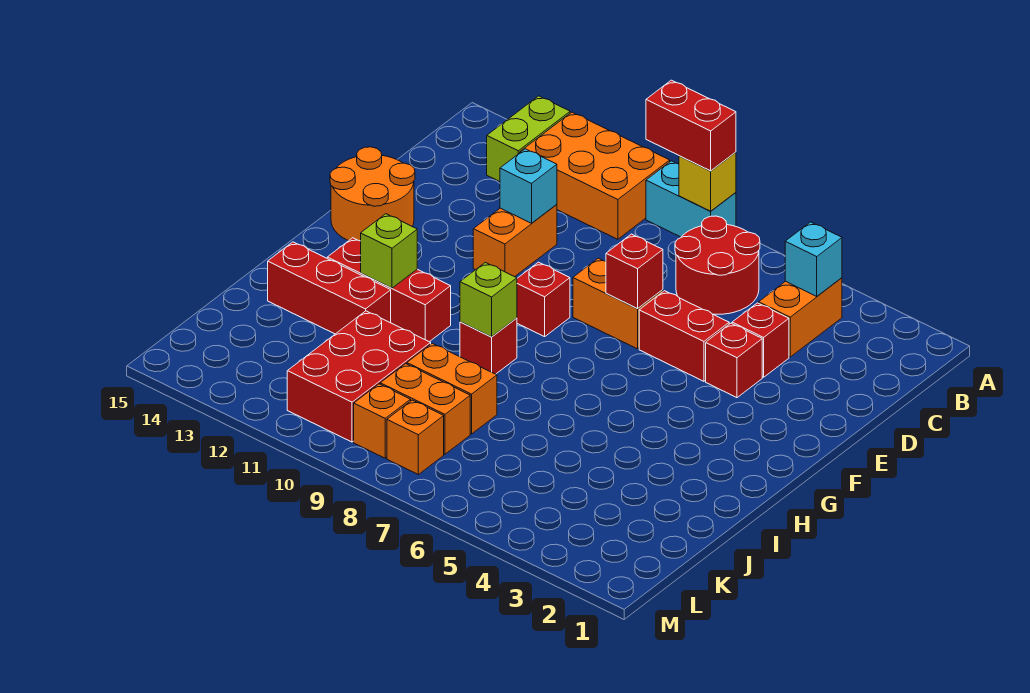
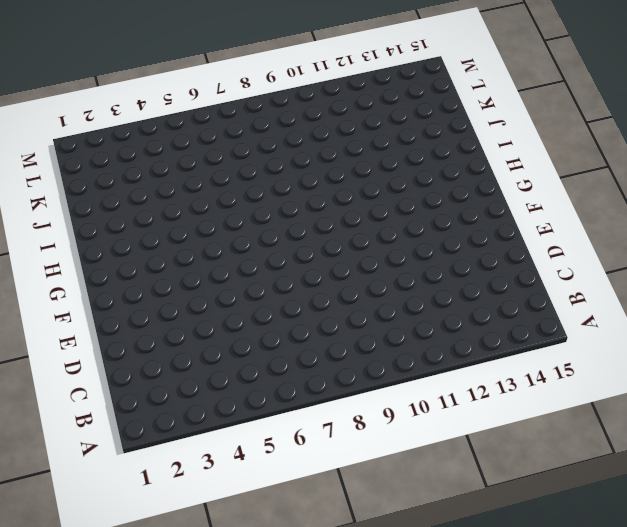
none -> cyan 1x2 brick [646,161,736,237]
none -> orange 2x3 brick [520,112,670,239]
none -> lime 1x2 brick [487,96,570,182]

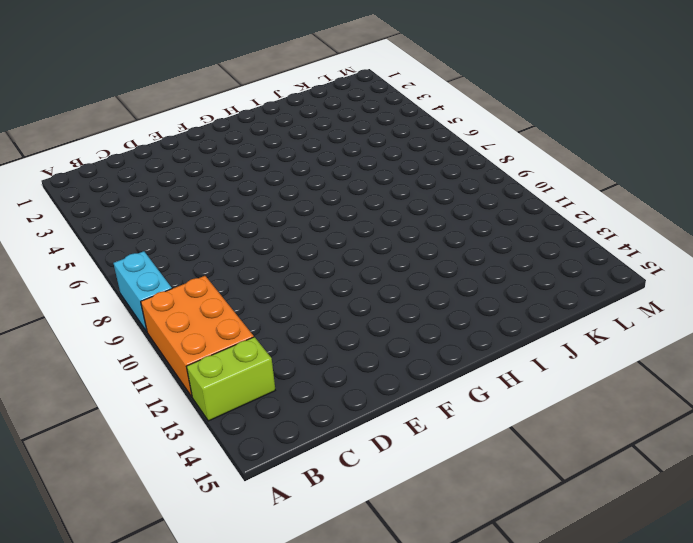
none -> orange 1x2 brick [759,278,842,357]
none -> red 2x2 round brick [675,216,760,314]
none -> red 1x1 brick [732,303,789,377]

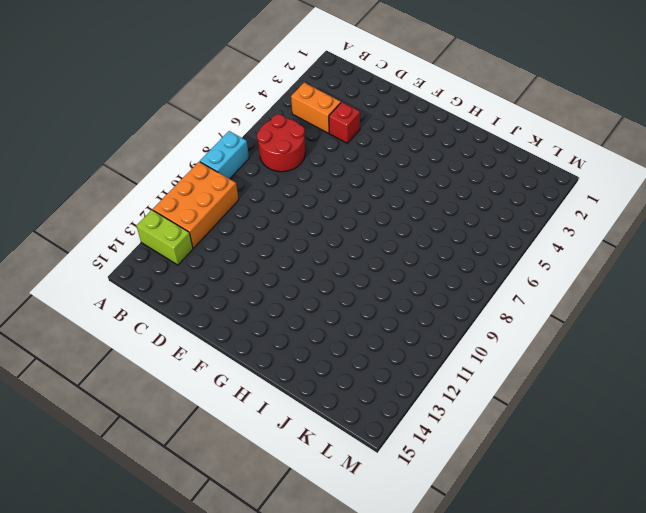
none -> orange 1x2 brick [473,205,557,277]
none -> red 1x1 brick [706,323,762,398]
none -> red 1x2 brick [639,291,729,381]

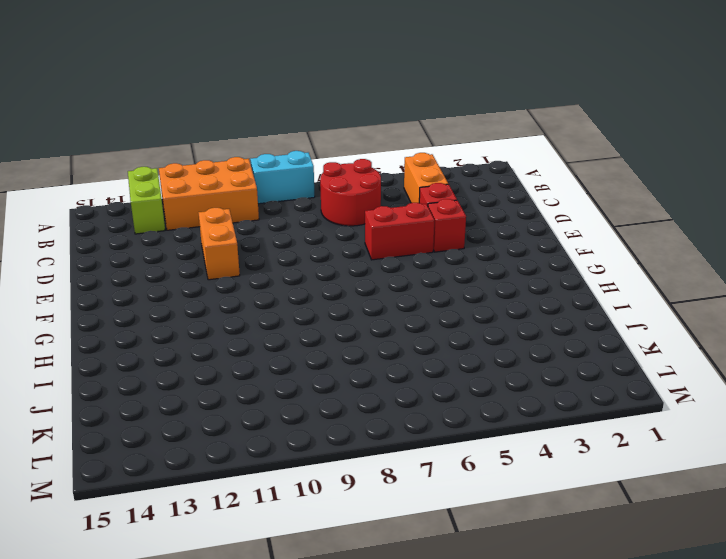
none -> orange 1x2 brick [573,258,663,349]
none -> orange 2x2 round brick [330,147,415,241]
none -> red 1x1 brick [517,262,570,337]

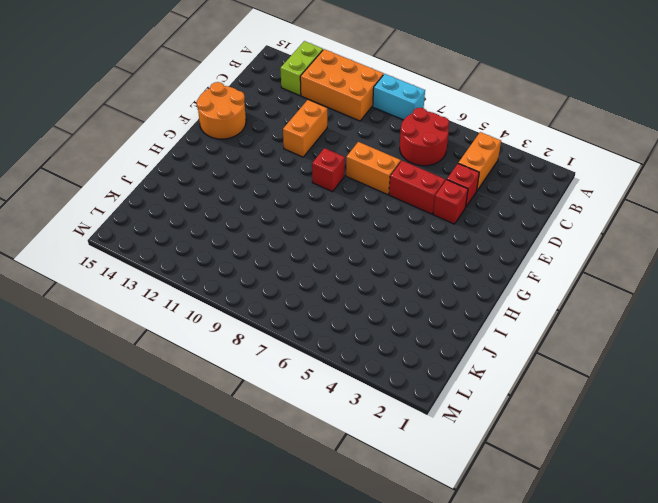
none -> red 1x1 brick [460,318,517,374]
none -> red 1x3 brick [327,238,451,342]
none -> red 1x3 brick [268,242,391,334]

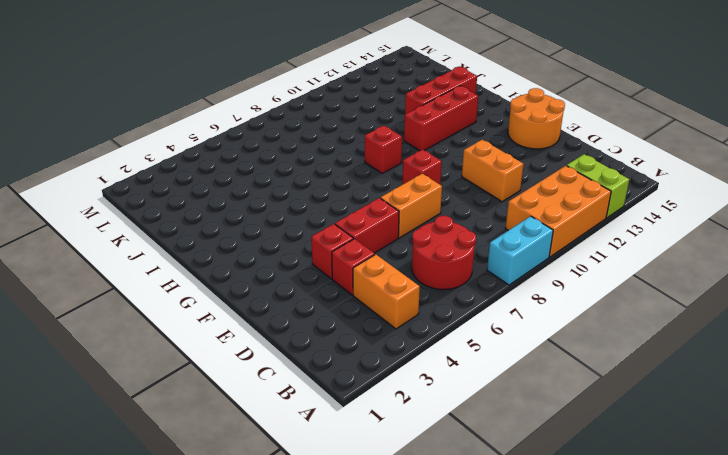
none -> orange 1x2 brick [407,343,497,434]
none -> red 2x3 brick [287,311,431,442]
none -> orange 1x2 brick [380,364,470,454]

